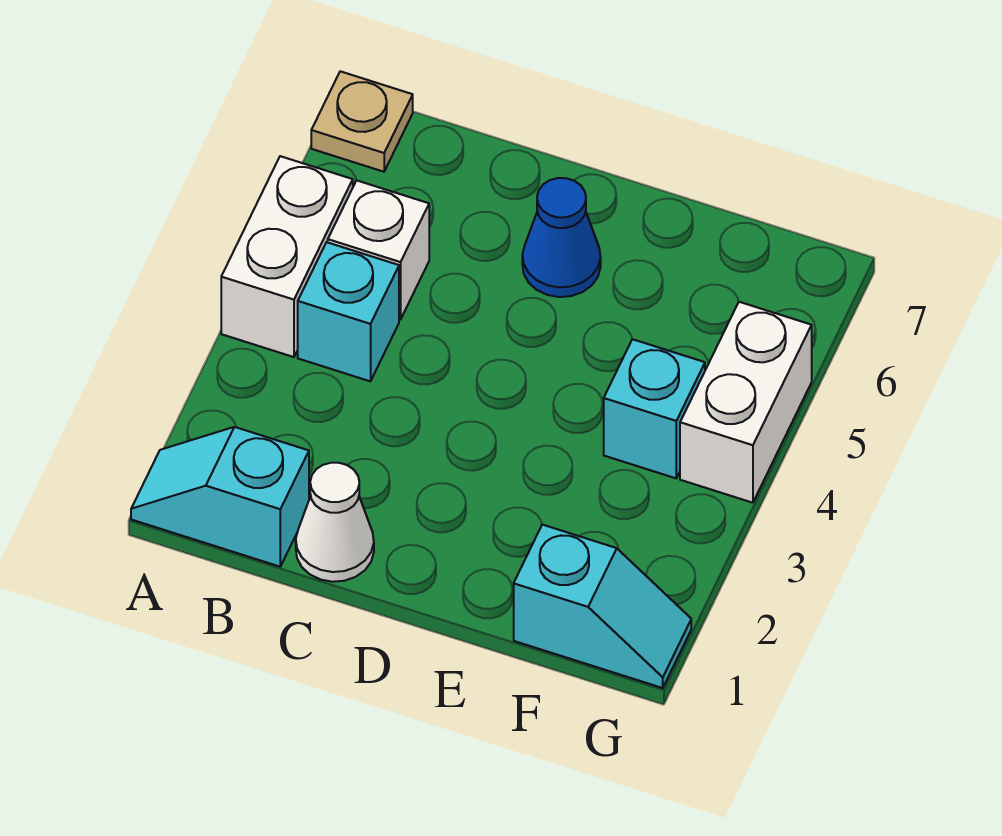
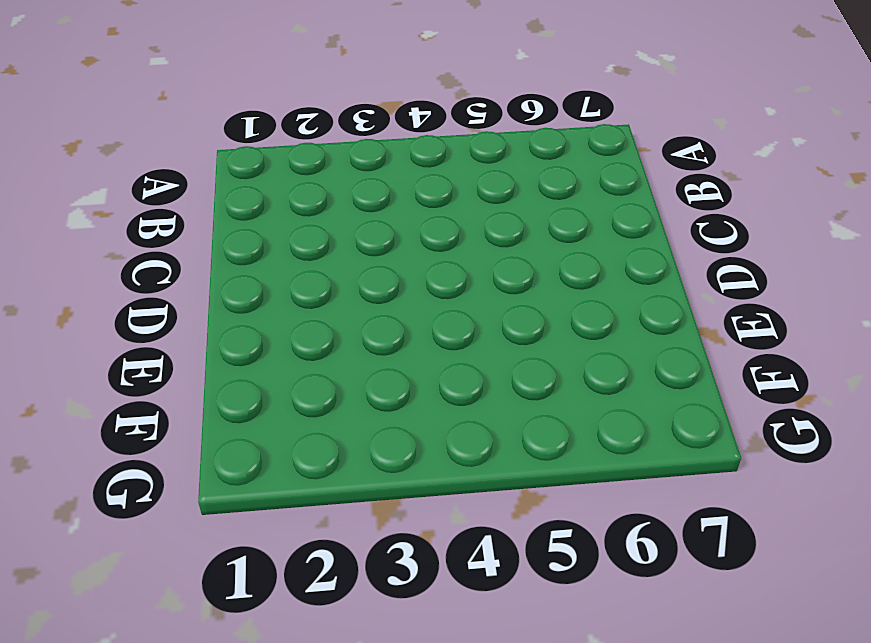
none -> cyan 1x2 slope [131,427,309,567]
none -> white 1x2 brick [221,156,353,357]

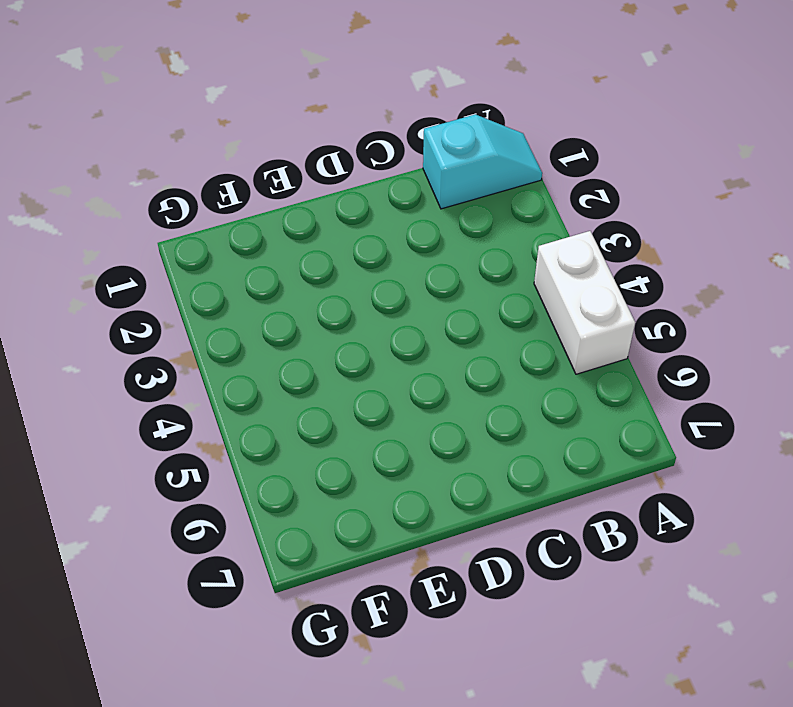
none -> tan 1x1 plate [311,71,413,172]
none -> cyan 1x1 brick [298,242,399,381]

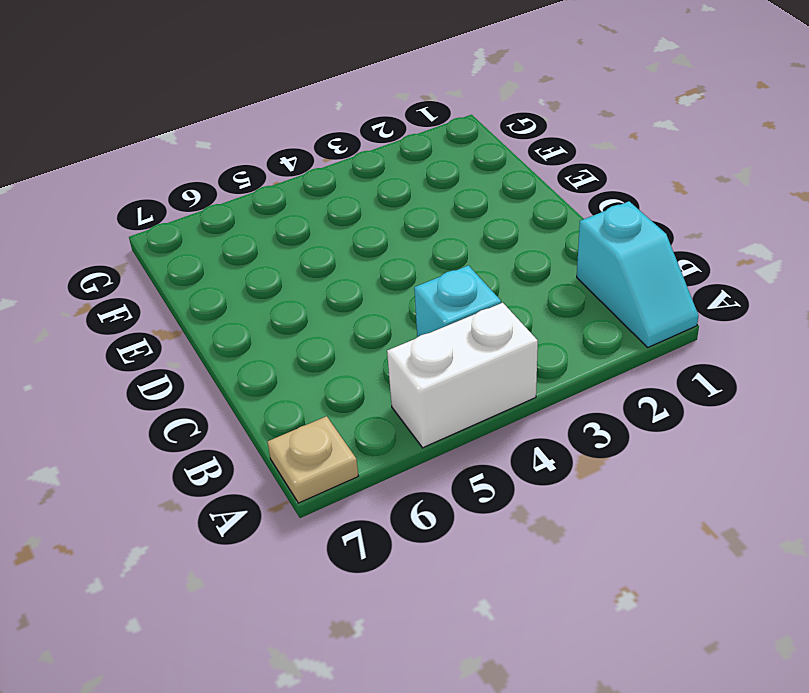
none -> white 1x1 brick [328,180,429,320]
none -> white 1x1 cone [296,463,374,582]

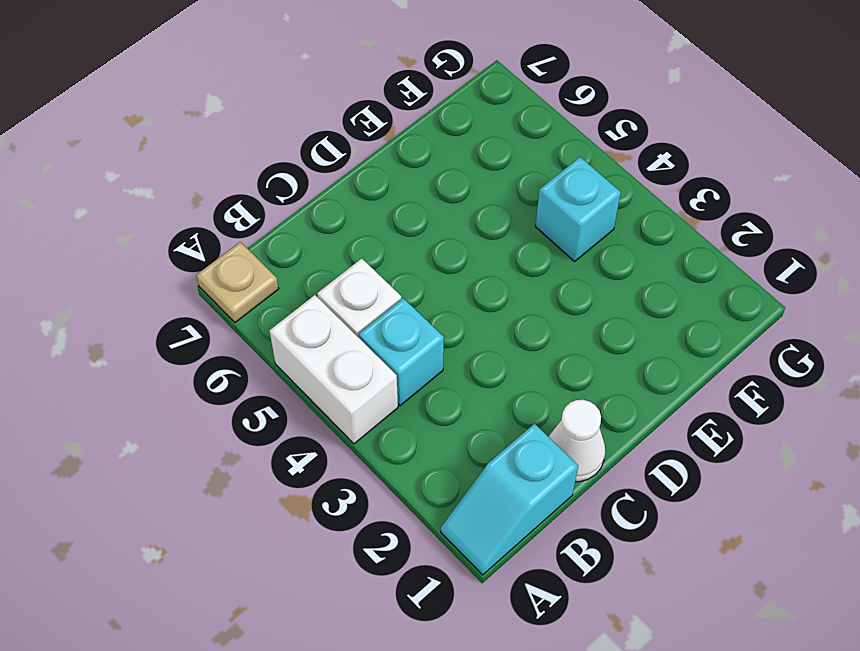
none -> blue 1x1 cone [522,178,601,297]
none -> cyan 1x2 slope [514,525,691,688]

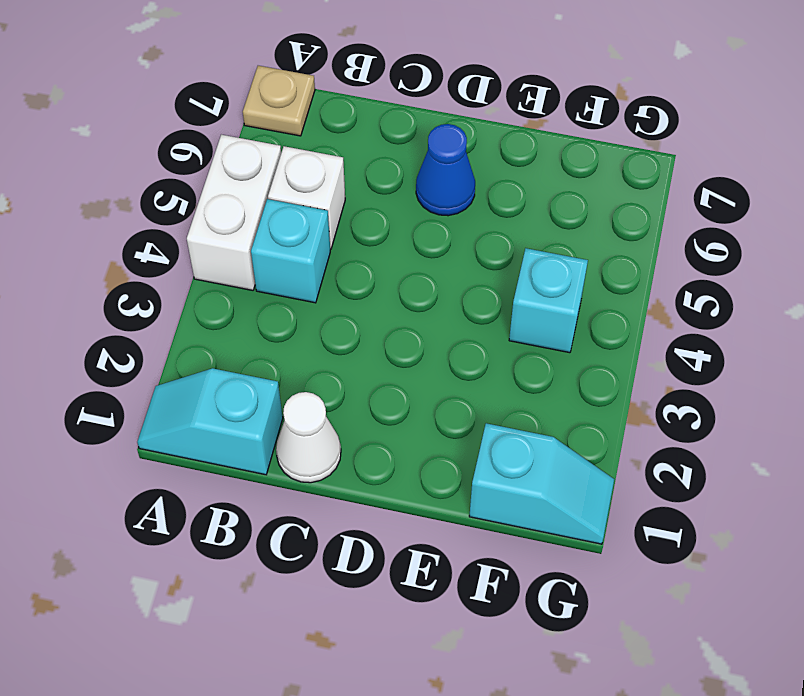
none -> white 1x2 brick [680,302,812,503]

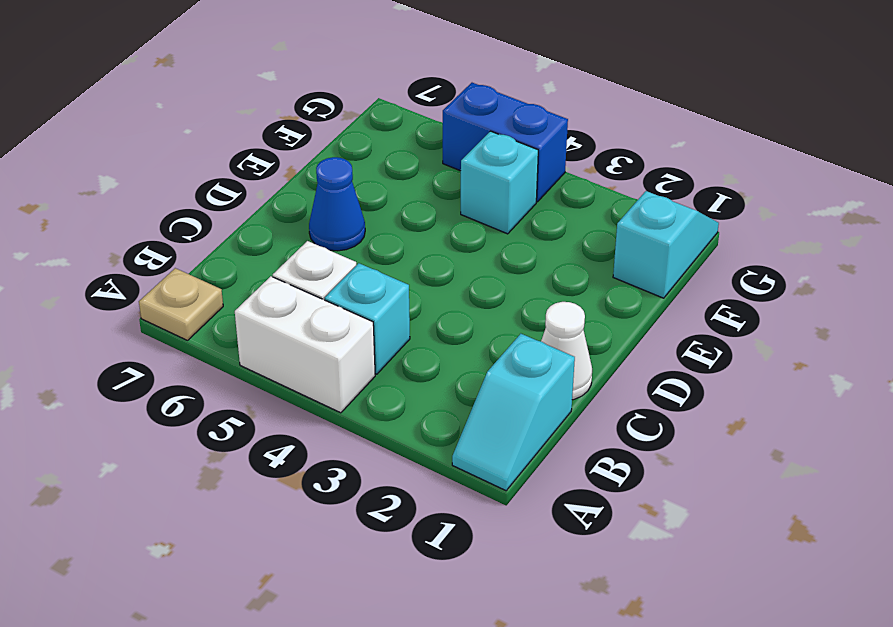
blue 1x2 brick [443,83,568,202] -> white 1x2 brick [680,302,812,503]

